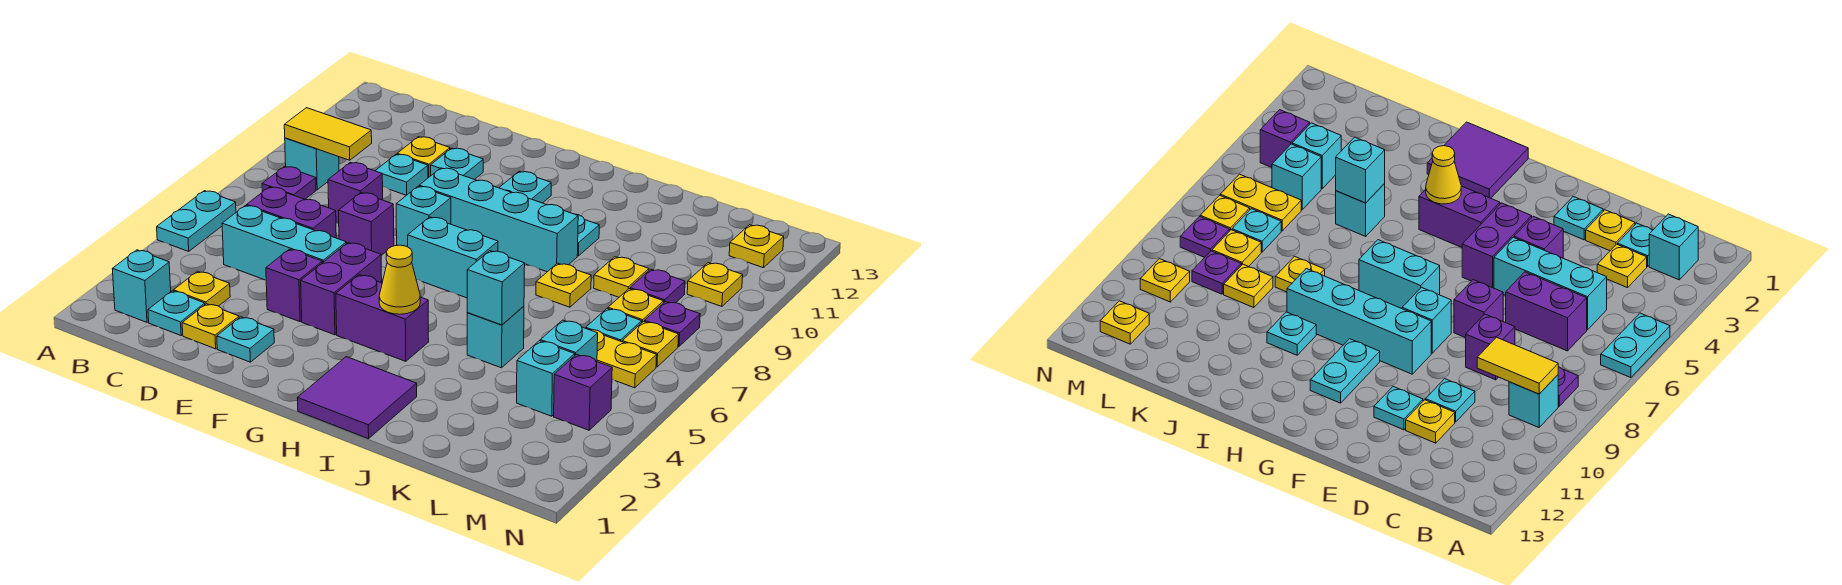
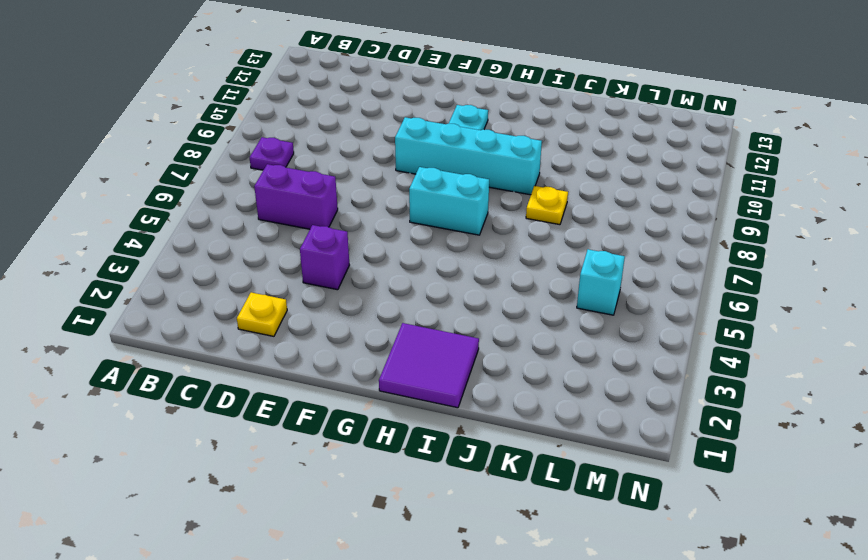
none -> cyan 1x2 plate [157,191,236,251]
none -> cyan 1x1 brick [112,250,171,322]
none -> cyan 1x1 brick [285,138,339,190]
none -> cyan 1x1 plate [148,291,205,335]

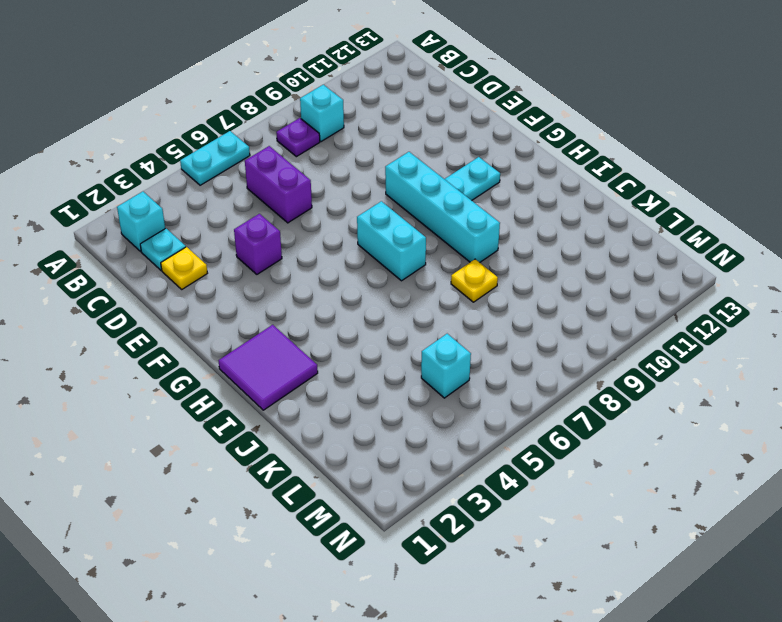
none -> yellow 1x1 plate [174,271,230,306]
none -> cyan 1x3 brick [222,205,346,280]
none -> purple 1x1 brick [328,162,383,223]
none -> cyan 1x1 plate [375,154,428,195]

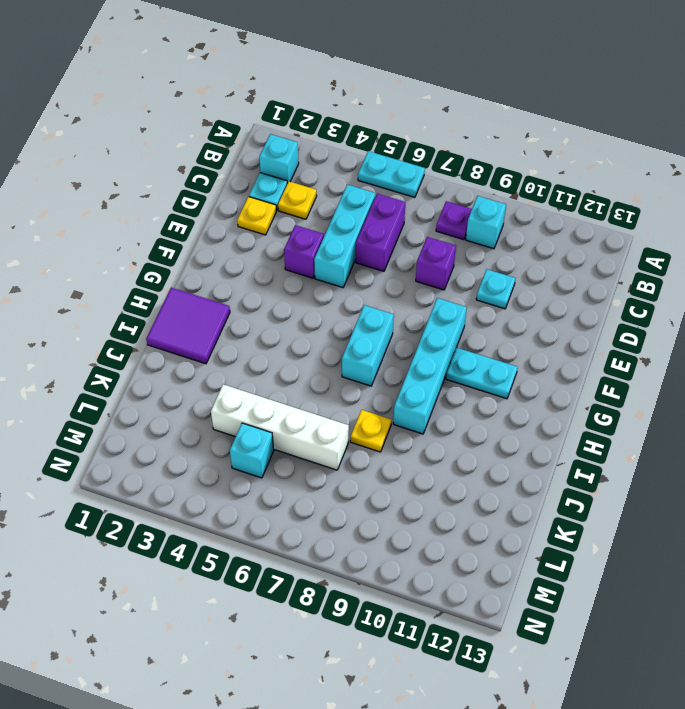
white 1x4 brick [211,384,349,470] -> none
none -> yellow 1x1 plate [397,137,450,177]
none -> cyan 1x1 plate [217,317,274,362]
none -> purple 1x1 brick [339,193,394,255]
none -> cyan 1x1 plate [431,148,483,180]

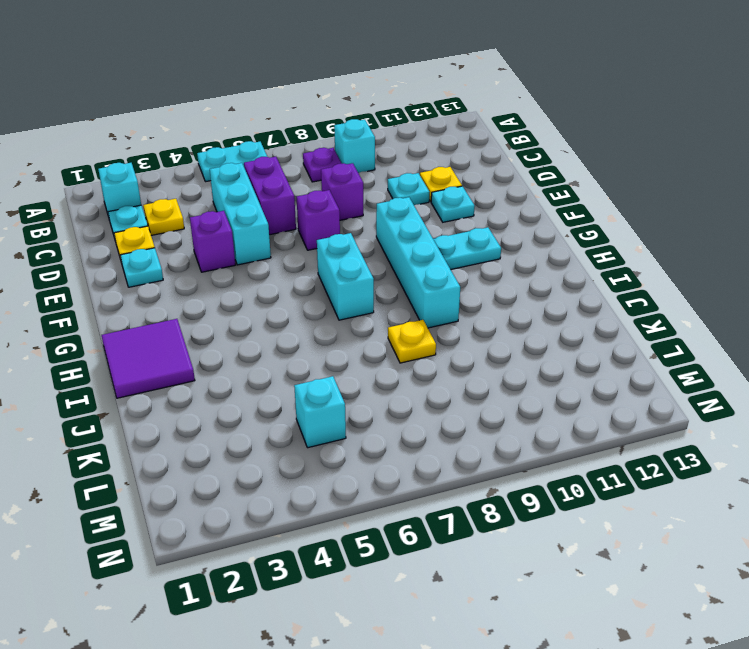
none -> purple 1x2 brick [301,243,382,335]
none -> cyan 1x1 brick [396,186,451,247]
none -> purple 1x2 brick [336,275,429,361]
none -> cyan 1x1 plate [576,214,599,256]

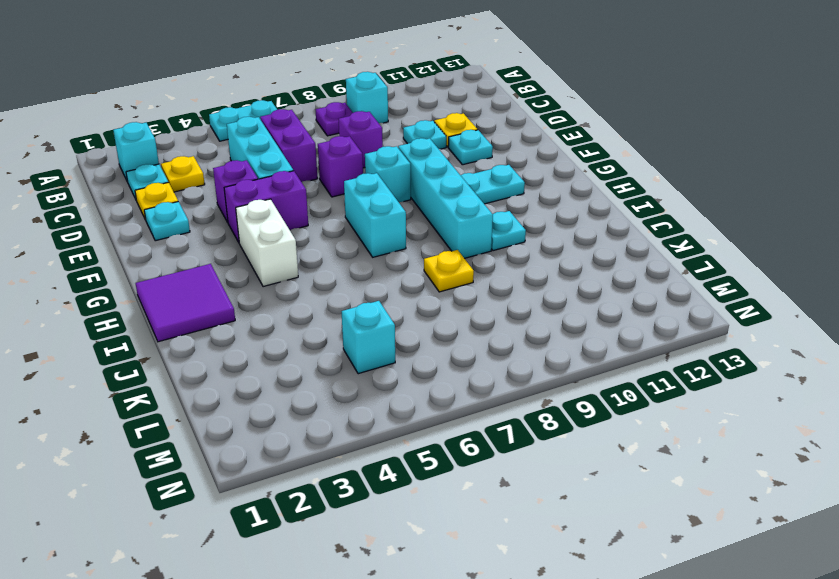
white 1x2 brick [236,199,298,287] -> purple 1x2 brick [336,275,429,361]
none -> cyan 1x1 brick [467,306,524,368]
none -> yellow 1x1 plate [594,257,649,297]
none -> cyan 1x1 brick [517,341,575,416]
none -> yellow 1x2 plate [591,330,657,388]

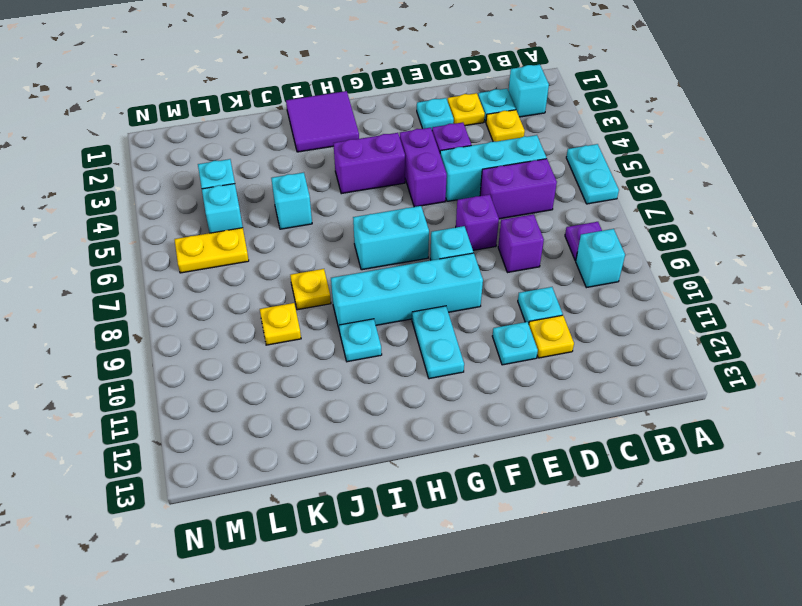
none -> cyan 1x1 plate [586,308,642,342]
none -> yellow 1x1 plate [608,289,664,322]
none -> purple 1x1 plate [630,269,685,303]
none -> purple 1x1 brick [554,354,612,430]

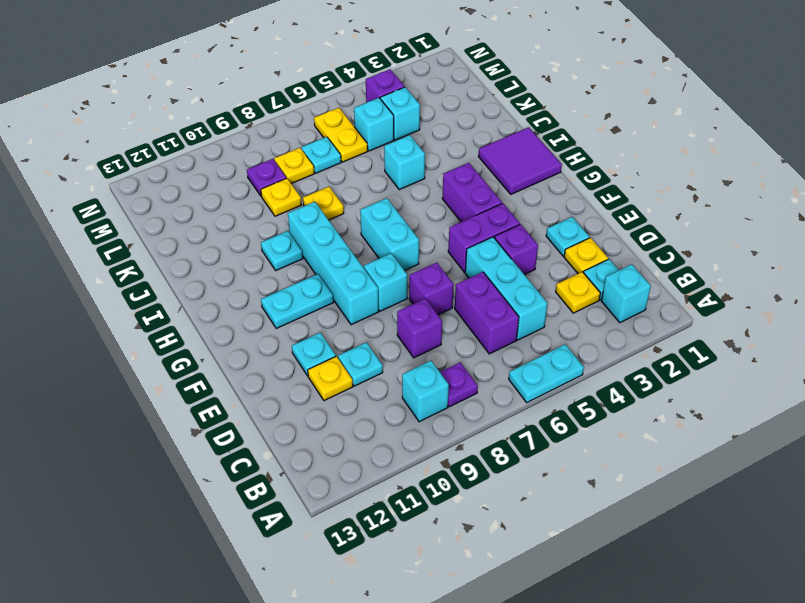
none -> yellow 1x1 plate [622,321,679,367]
none -> purple 1x1 plate [645,302,700,346]
none -> yellow 1x1 plate [687,263,743,306]
none -> yellow 1x1 plate [729,225,784,268]

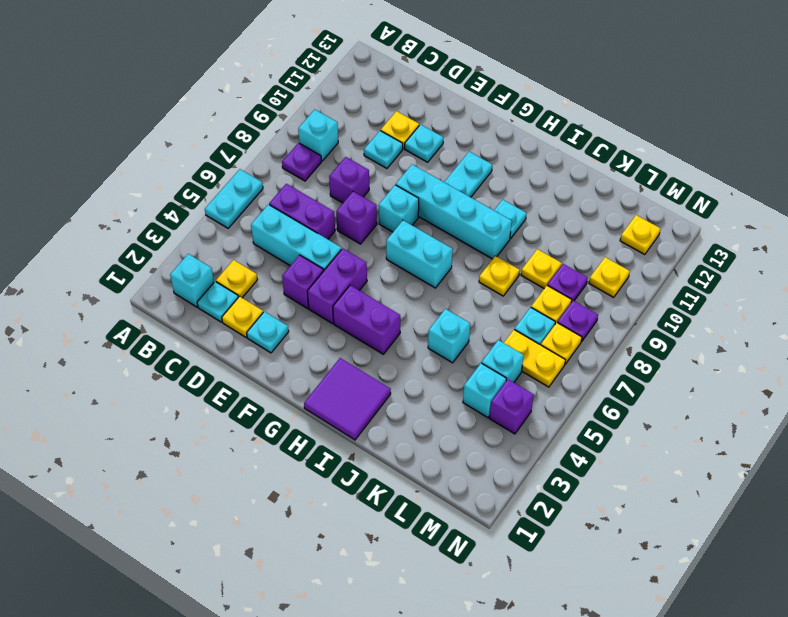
none -> yellow 1x2 tile [284,108,372,160]
none -> yellow 1x1 cone [379,245,420,314]
none -> cyan 1x1 brick [467,251,525,325]

